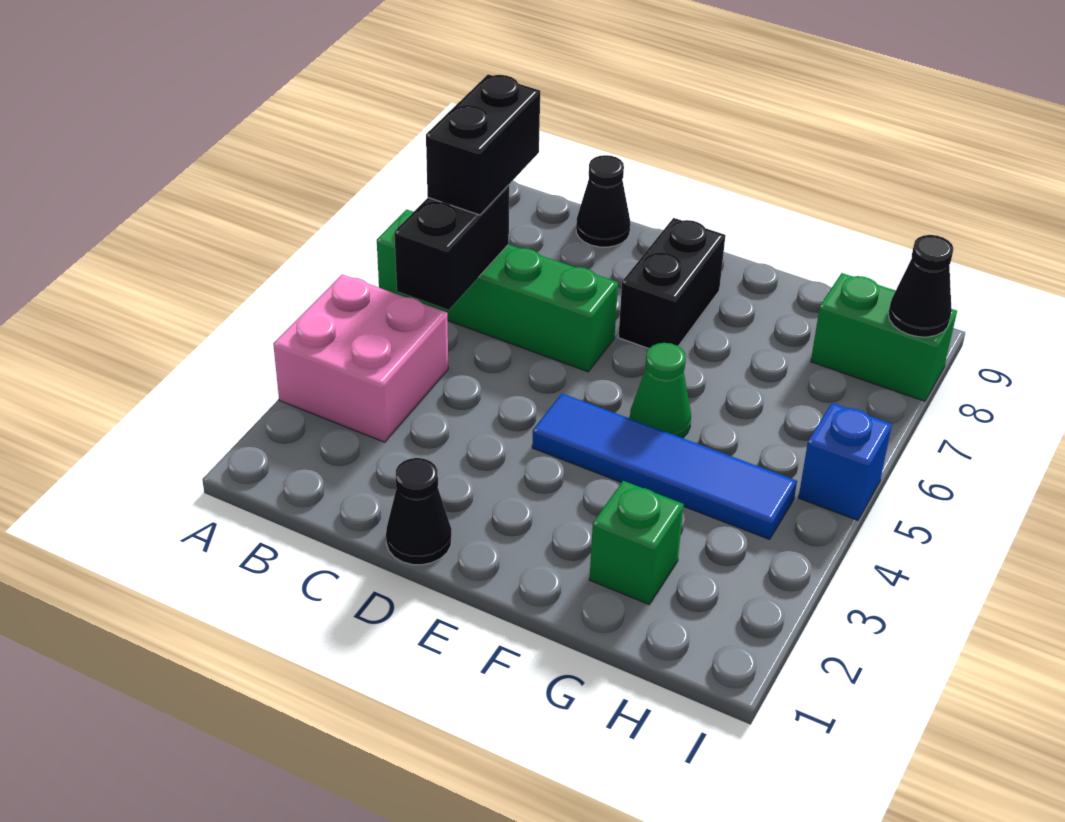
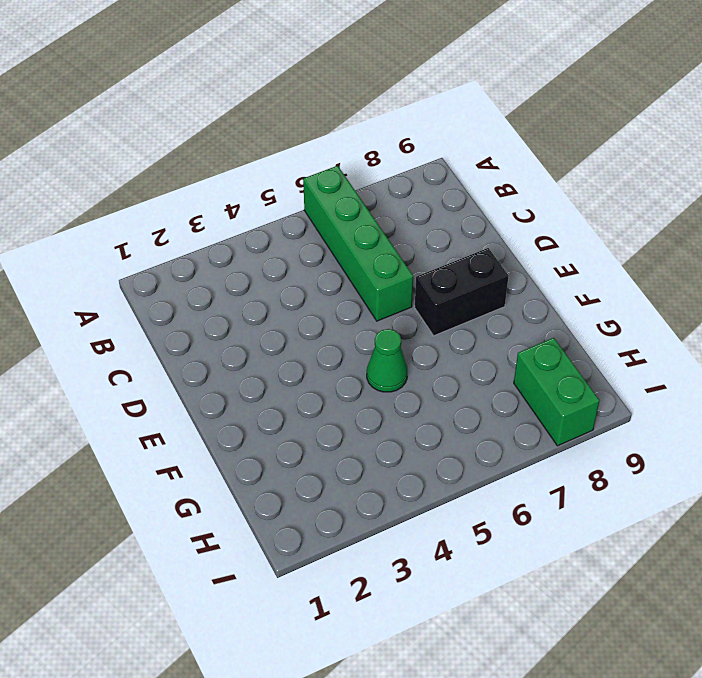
none -> pink 2x2 brick [273,274,448,442]
none -> black 1x1 cone [576,155,630,247]
none -> black 1x1 cone [386,458,452,565]

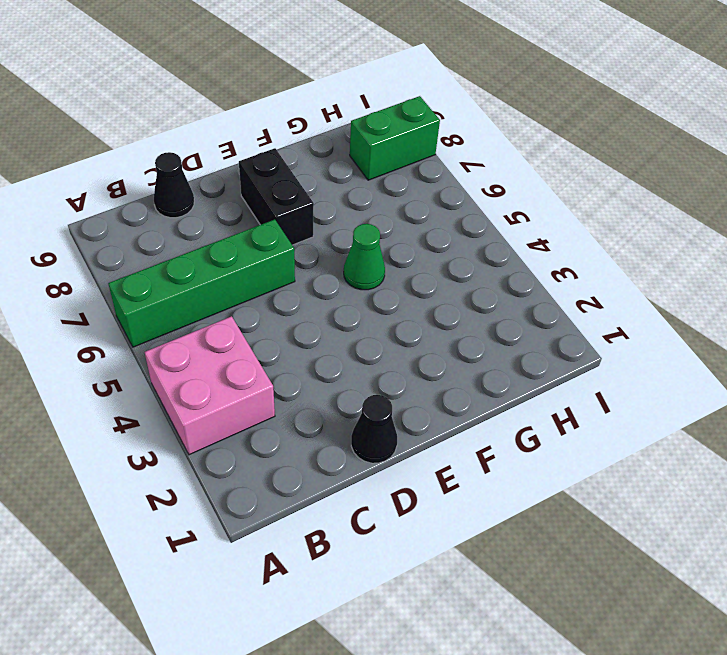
none -> blue 1x4 tile [532,394,797,539]
none -> green 1x1 brick [589,481,684,604]
none -> blue 1x1 brick [798,403,892,520]

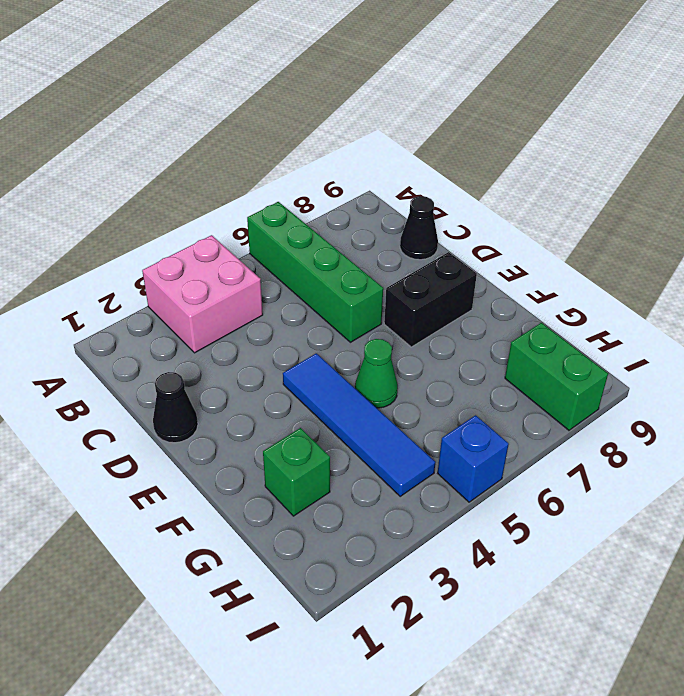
none -> black 1x2 brick [394,185,509,310]
none -> black 1x1 cone [888,235,954,337]
none -> black 1x2 brick [426,74,540,215]

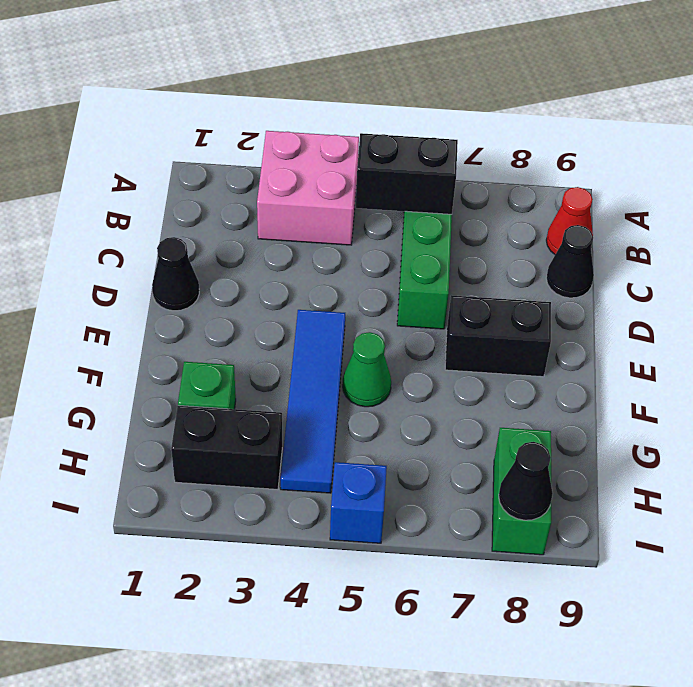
red 1x1 cone [546,187,593,254] -> none
black 1x2 brick [171,405,282,489] -> black 1x2 brick moved to [426,74,540,215]

